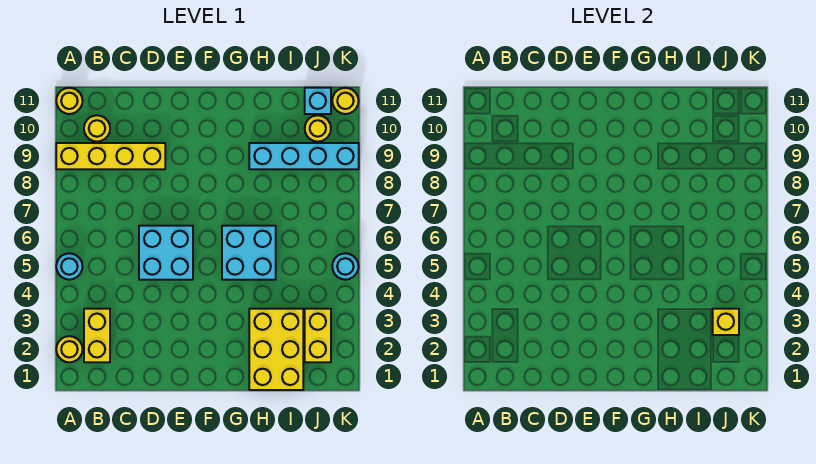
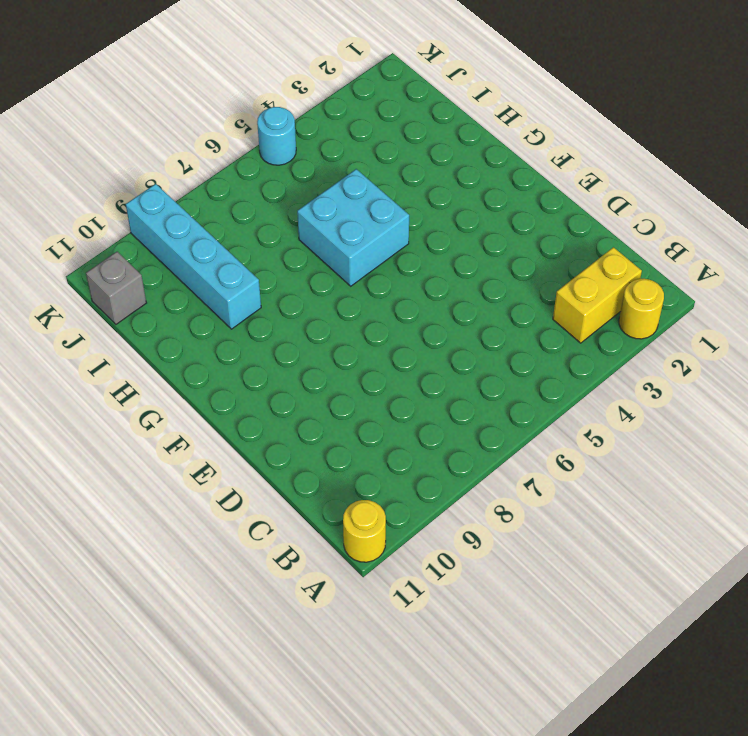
grey 1x1 brick [86,252,146,324] -> cyan 1x1 brick [305,88,331,114]
none -> cyan 1x1 round brick [56,253,82,280]
none -> yellow 1x4 brick [56,143,165,169]
none -> yellow 1x1 round brick [84,115,110,142]

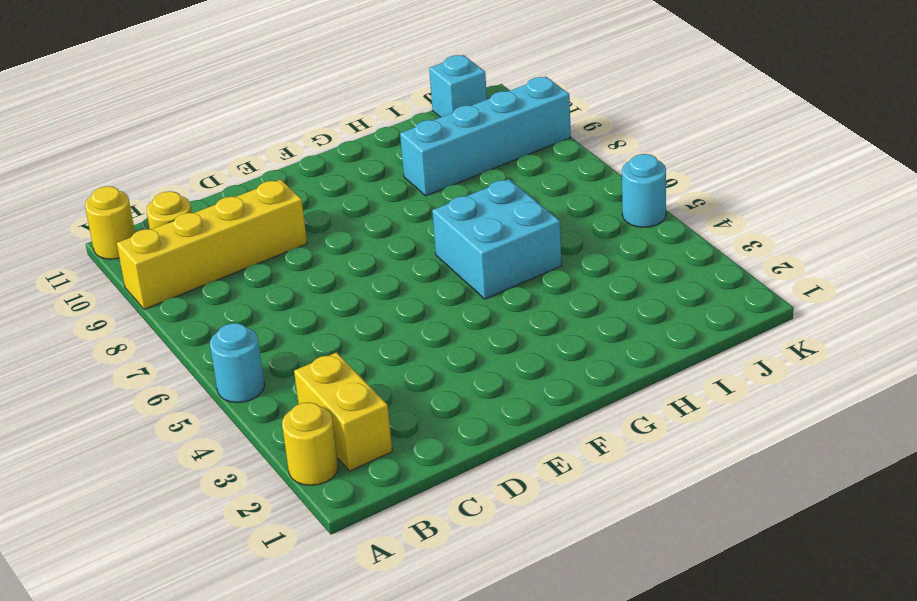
none -> cyan 2x2 brick [139,226,193,280]
none -> yellow 2x3 brick [249,309,303,390]
none -> yellow 1x2 brick [305,309,331,362]

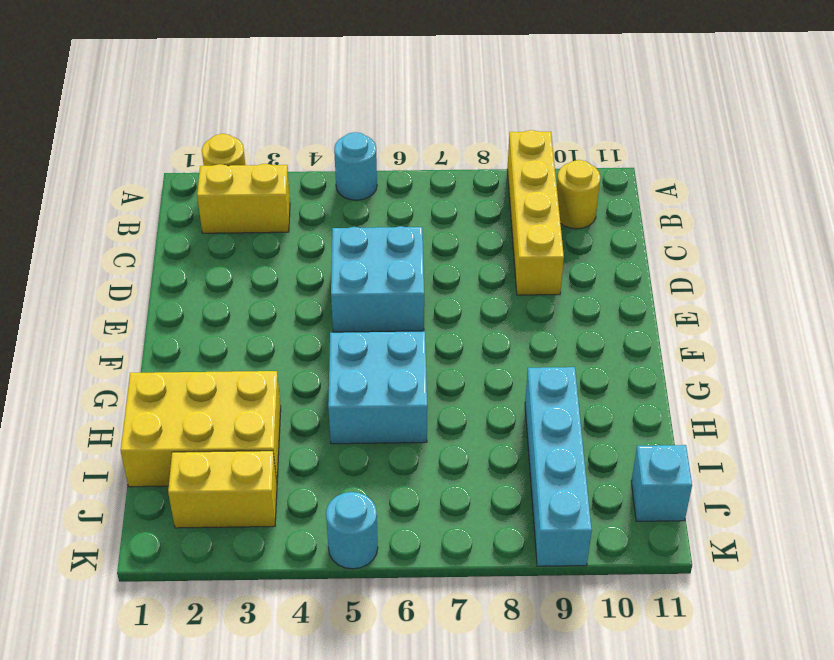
none -> yellow 1x1 round brick [56,88,82,114]
none -> yellow 1x1 round brick [305,115,331,142]
none -> yellow 1x1 round brick [332,88,359,114]

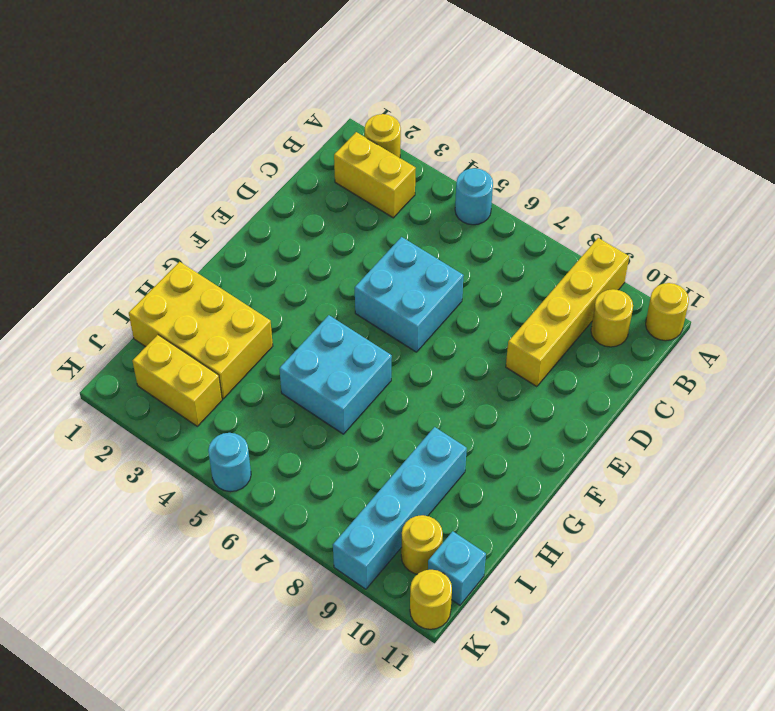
none -> yellow 1x1 brick [713,309,739,335]

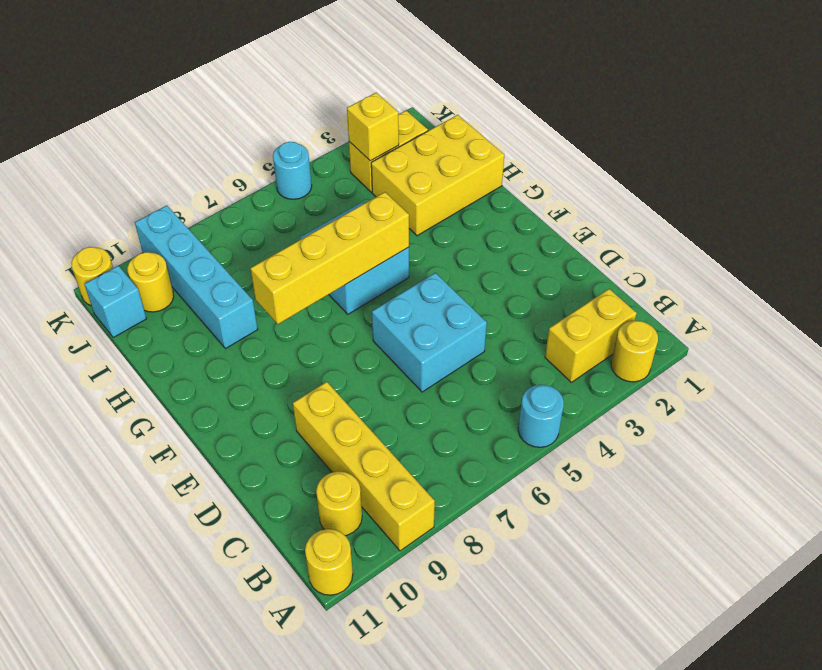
yellow 1x4 brick [250,192,409,324] -> none

